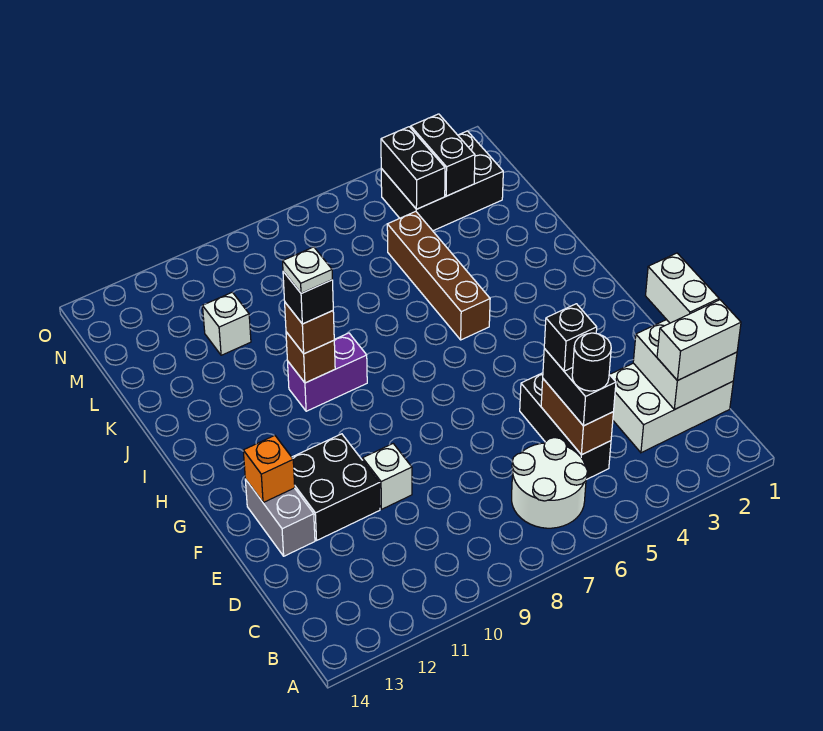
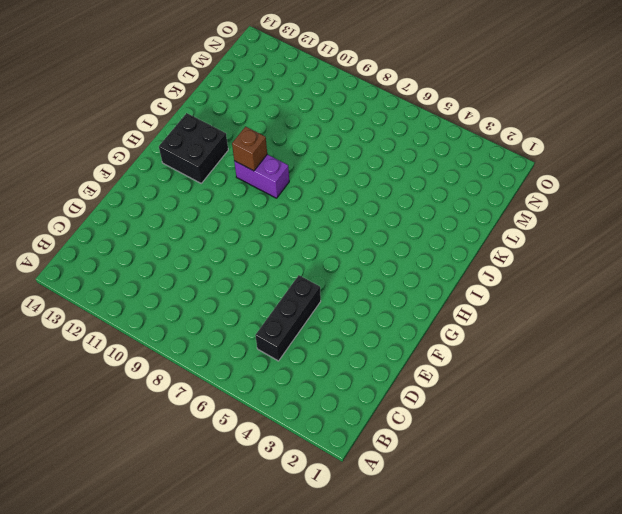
black 2x2 brick [159,113,228,183] -> black 2x2 brick moved to [292,434,380,540]
none -> white 2x2 round brick [512,438,588,528]
none -> white 2x3 brick [610,363,733,453]
none -> white 1x1 brick [363,444,412,509]

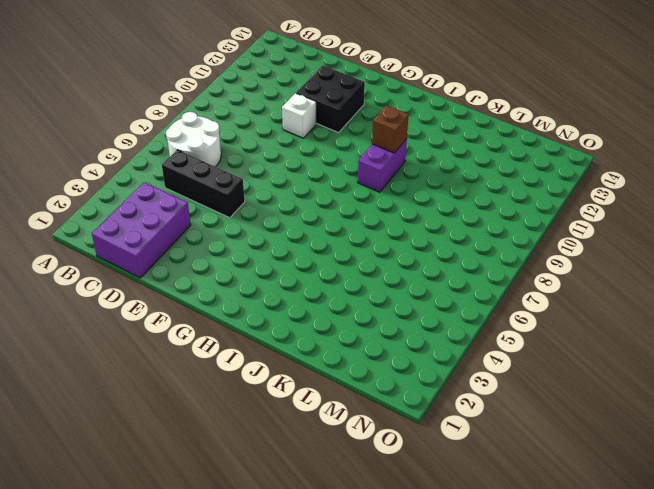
purple 2x3 brick [92,182,191,278] -> white 2x3 brick [610,363,733,453]
none -> grey 1x2 brick [245,479,315,556]
none -> brown 1x4 brick [387,211,490,340]
none -> white 1x1 brick [203,292,251,355]

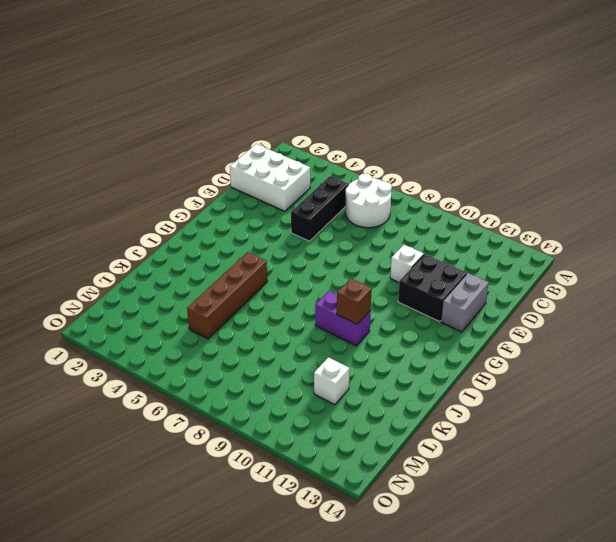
none -> black 2x3 brick [381,131,503,231]
none -> white 2x2 brick [633,320,737,410]
none -> brown 1x2 brick [541,379,613,455]

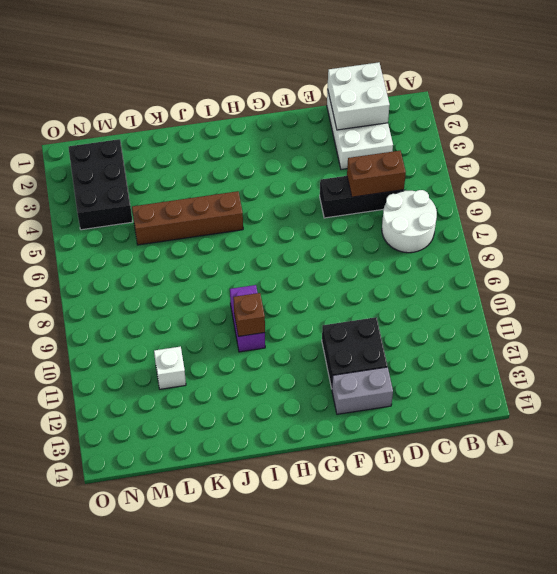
none -> white 1x1 brick [363,444,412,509]
none -> orange 1x1 brick [243,436,295,503]
none -> black 1x2 brick [411,114,475,196]

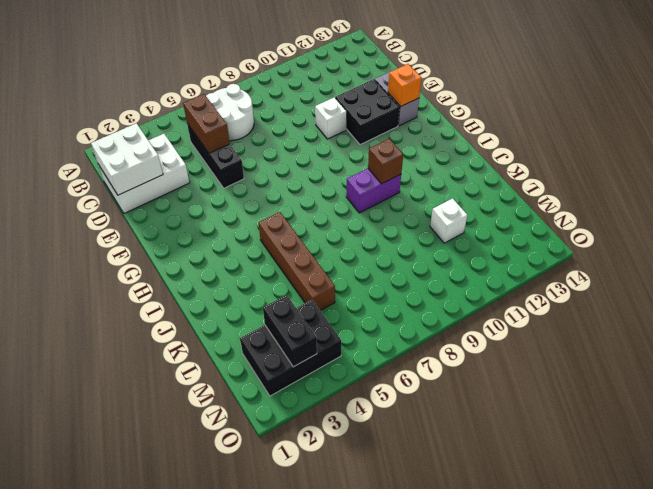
none -> black 1x2 brick [381,127,445,209]
none -> white 1x2 brick [657,300,741,381]
none -> black 1x2 brick [543,349,616,426]

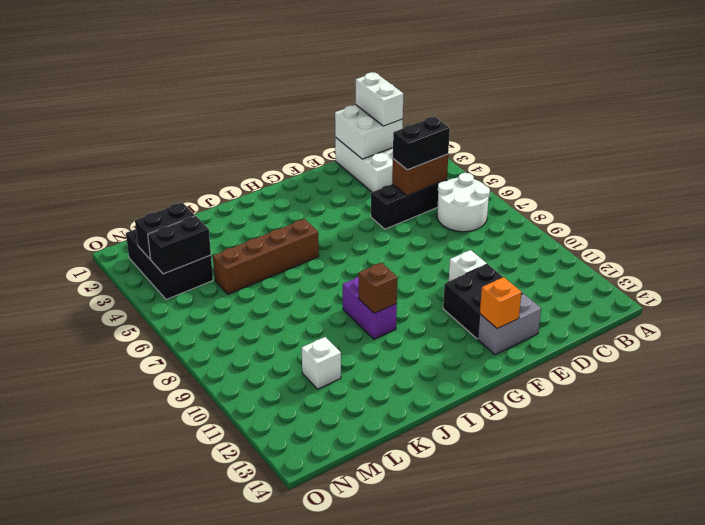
none -> white 1x2 brick [645,253,719,323]
none -> brown 1x1 brick [285,303,334,354]
none -> black 1x1 round brick [572,333,611,391]

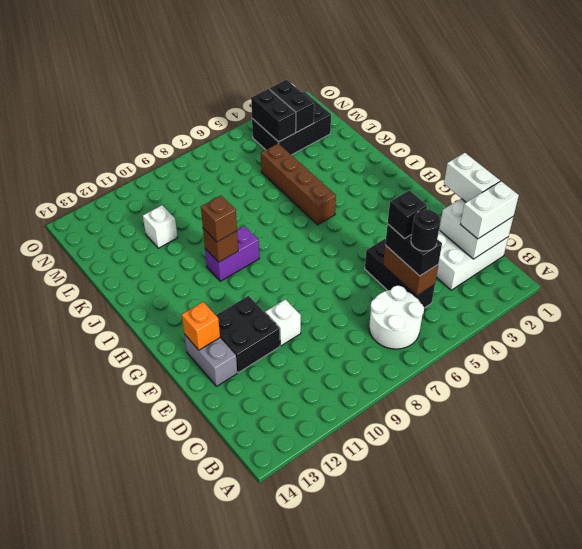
none -> black 1x1 brick [283,271,333,324]
none -> white 1x1 plate [283,247,332,293]

